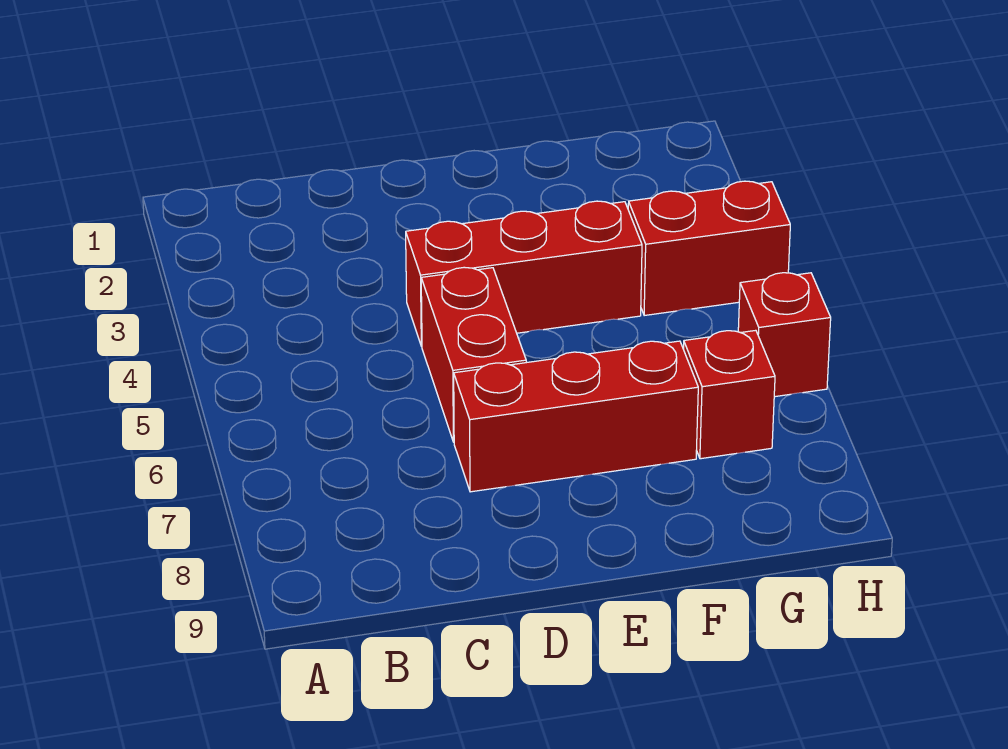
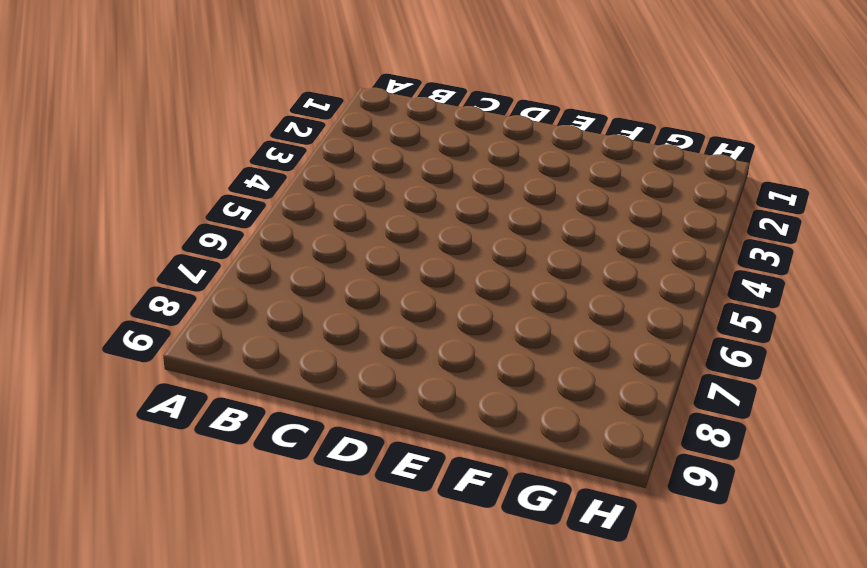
none -> red 1x3 brick [406,201,642,346]
none -> red 1x2 brick [421,267,526,442]

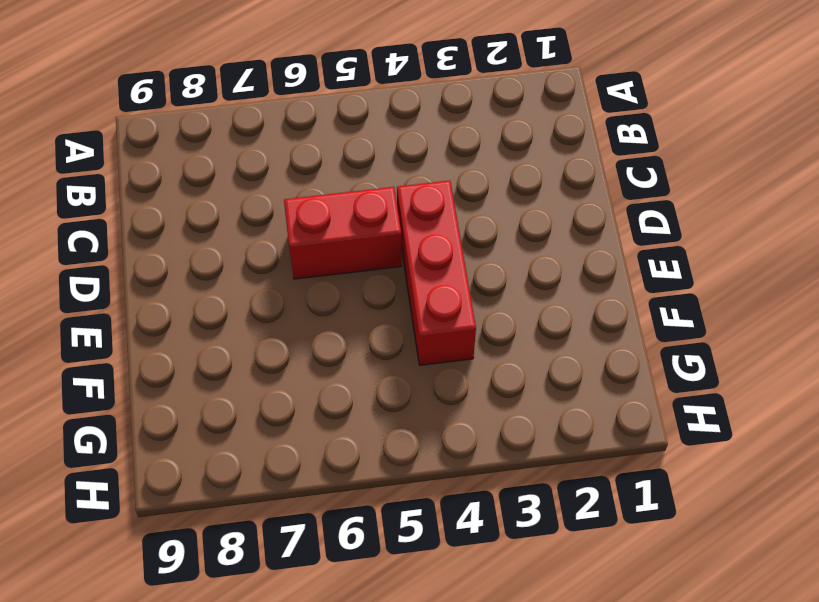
none -> red 1x3 brick [454,341,698,492]
none -> red 1x2 brick [628,181,790,316]

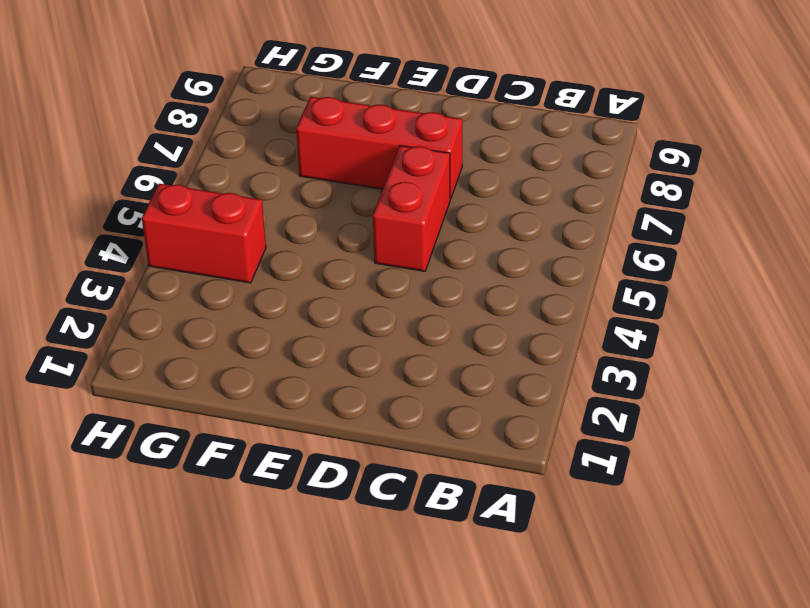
none -> red 1x3 brick [406,201,642,346]
none -> red 1x1 brick [684,330,775,459]

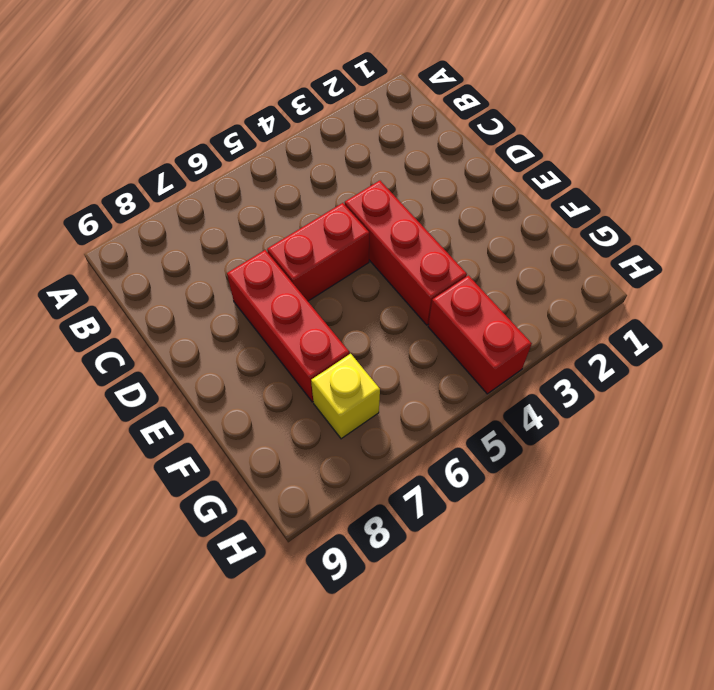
yellow 1x1 brick [311,354,380,439] -> red 1x1 brick [684,330,775,459]
none -> red 1x1 brick [738,273,831,397]

